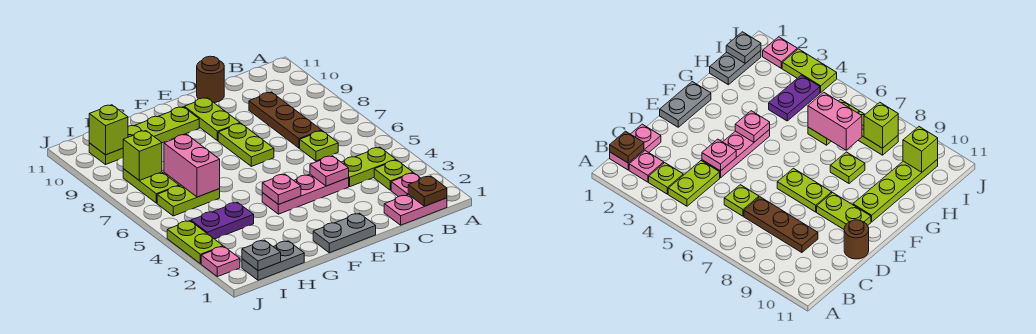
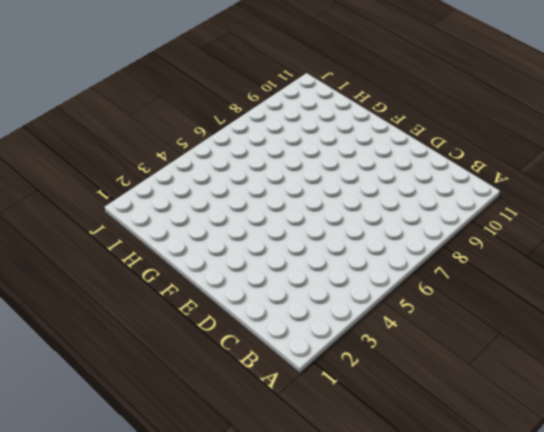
none -> pink 1x2 plate [384,194,447,225]
none -> pink 1x1 plate [391,173,421,197]
none -> lime 1x1 plate [374,160,413,190]

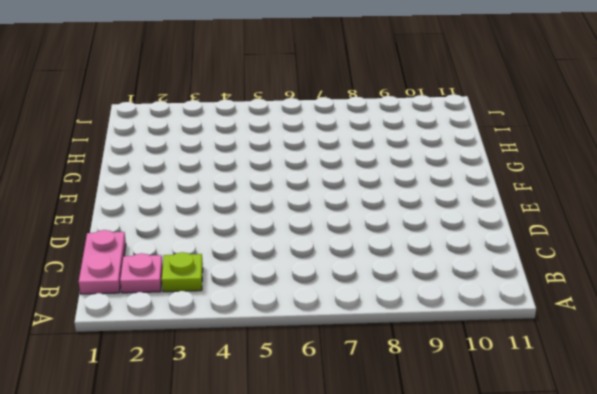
none -> lime 1x2 plate [341,147,396,187]
none -> lime 1x1 plate [300,131,338,161]
none -> brown 1x3 plate [249,92,322,148]

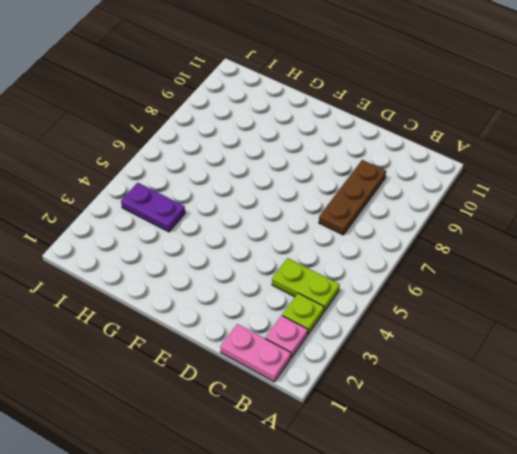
none -> lime 1x1 plate [300,131,338,161]
none -> pink 1x3 plate [262,174,349,214]
none -> brown 1x1 round brick [197,56,224,103]

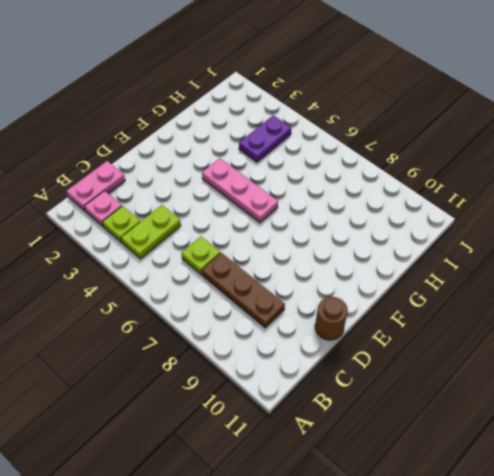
pink 1x3 plate [202,158,278,223] -> pink 1x3 plate turned to [262,174,349,214]
none -> grey 1x2 plate [313,213,376,253]
none -> lime 1x2 plate [218,123,274,166]
none -> lime 1x2 plate [184,98,240,141]

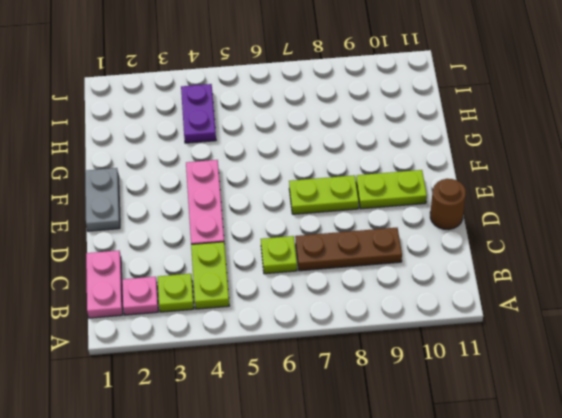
none -> lime 1x4 plate [89,107,199,164]
none -> lime 1x1 plate [830,152,865,184]
none -> grey 1x2 plate [242,241,304,280]

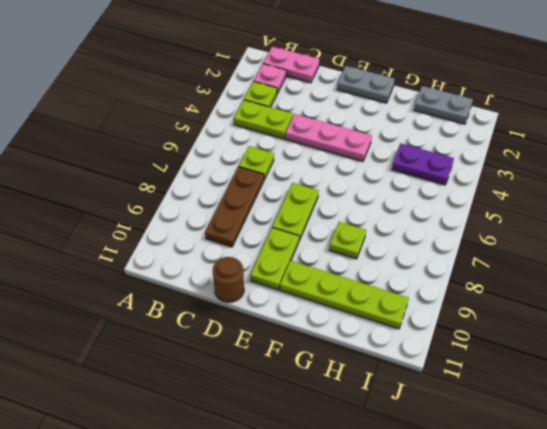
none -> lime 1x2 plate [157,185,220,216]
none -> lime 1x2 plate [123,169,179,203]
none -> pink 1x1 plate [201,246,240,277]

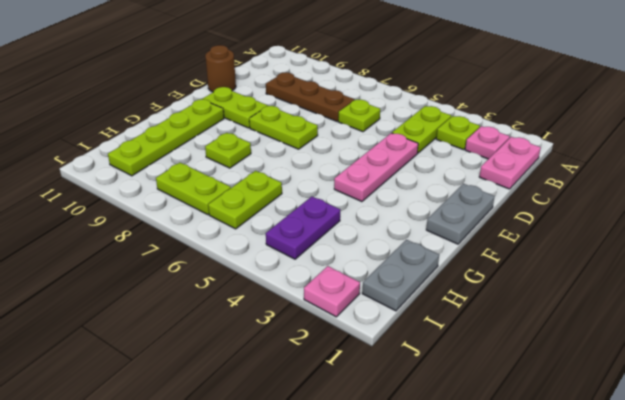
none -> lime 1x2 plate [167,221,223,264]
none -> brown 1x1 plate [408,176,447,206]
none -> pink 1x1 plate [310,156,349,186]

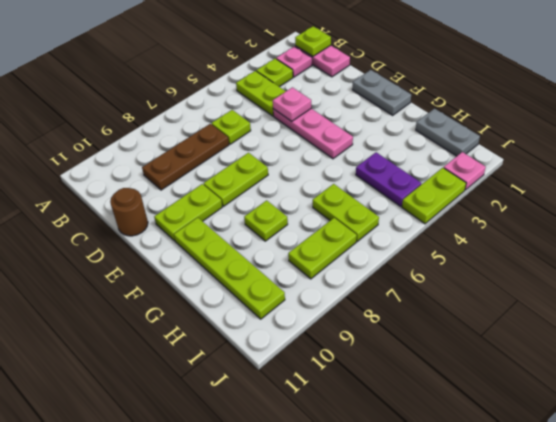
lime 1x1 plate [295,26,331,56] -> brown 1x1 plate [408,176,447,206]
none -> pink 1x1 plate [262,174,301,205]
none -> pink 1x2 brick [164,134,220,197]
none -> grey 1x1 plate [242,240,281,271]

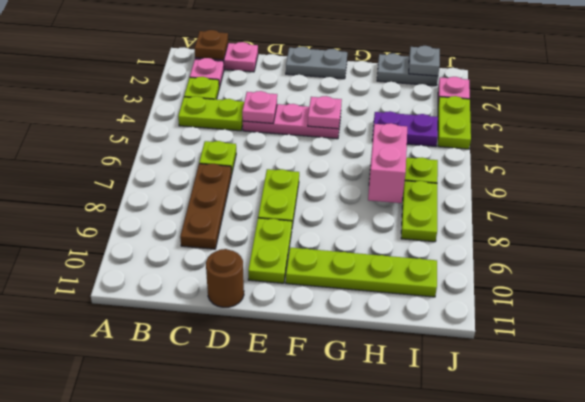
none -> lime 1x1 plate [830,152,865,184]
none -> lime 1x1 brick [123,131,162,180]
none -> lime 1x1 brick [89,105,128,155]

